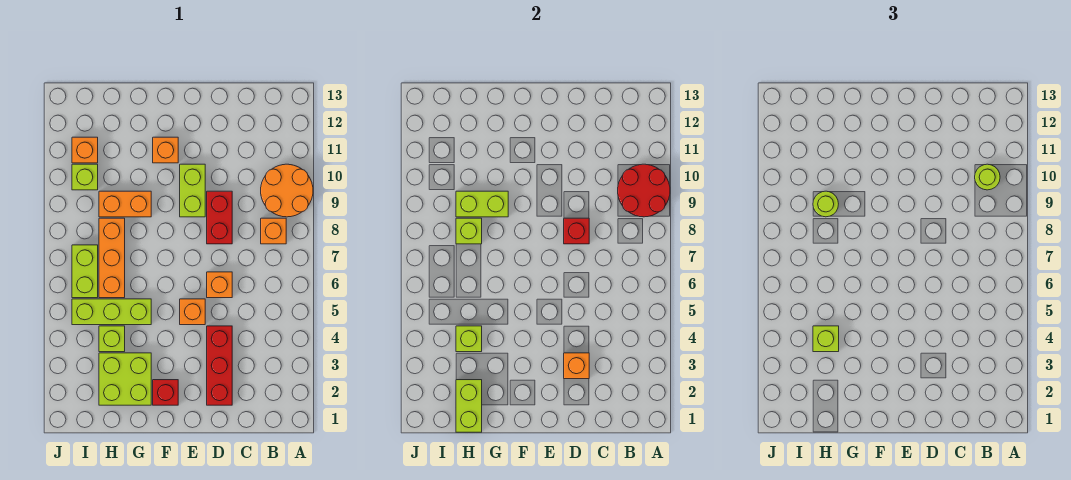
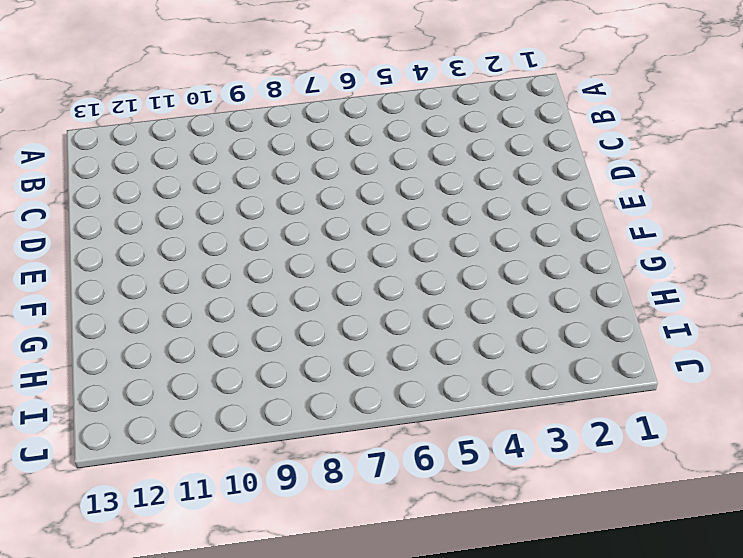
none -> orange 2x2 round brick [261,164,313,217]
none -> orange 1x1 brick [261,218,286,244]
none -> red 1x3 brick [207,326,232,405]

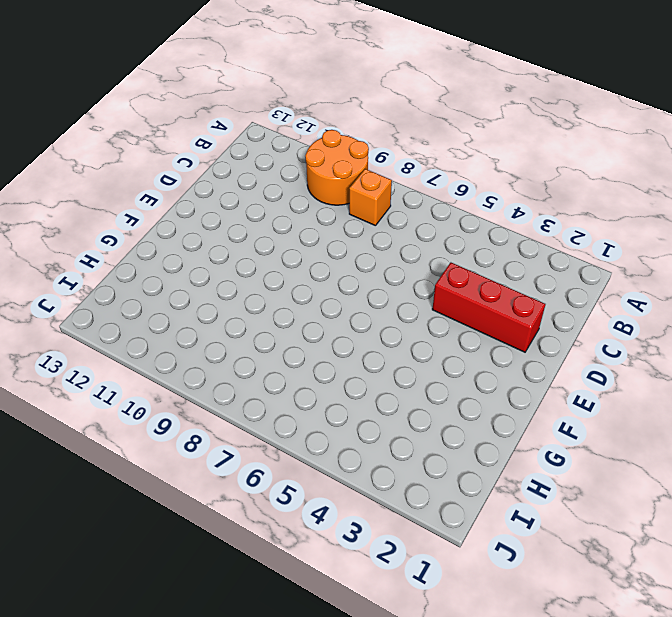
none -> orange 1x1 brick [207,272,232,298]
none -> red 1x2 brick [207,191,232,244]
none -> orange 1x1 brick [180,299,205,325]

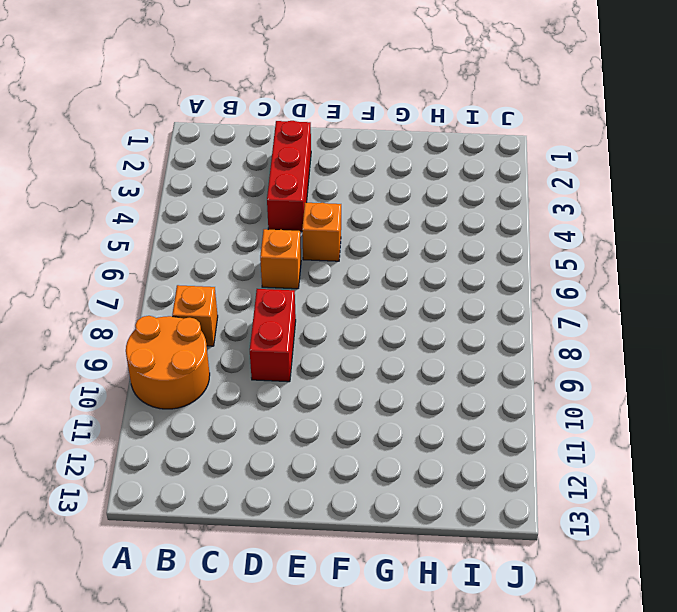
none -> lime 1x2 brick [180,164,205,217]
none -> red 1x1 brick [153,380,178,405]
none -> orange 1x1 brick [153,137,178,163]

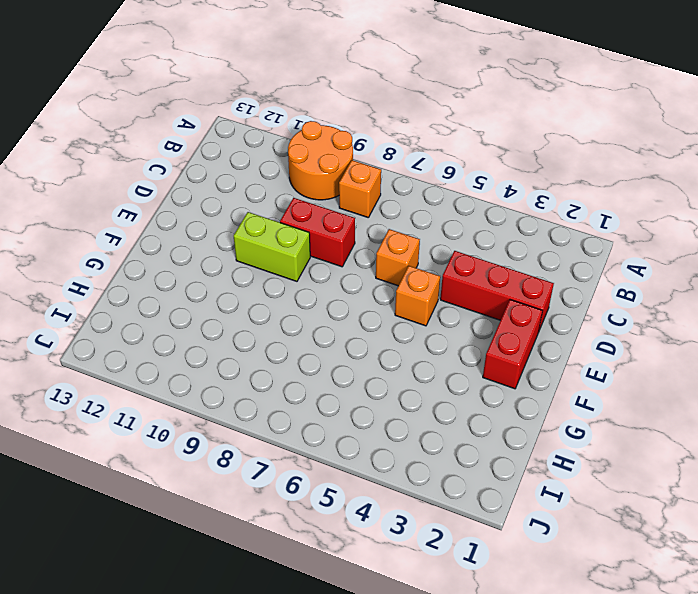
red 1x2 brick [483,300,542,389] -> red 1x1 brick [153,380,178,405]
none -> orange 1x1 brick [153,137,178,163]
none -> lime 2x2 brick [99,353,151,405]
none -> lime 1x3 brick [72,299,151,325]

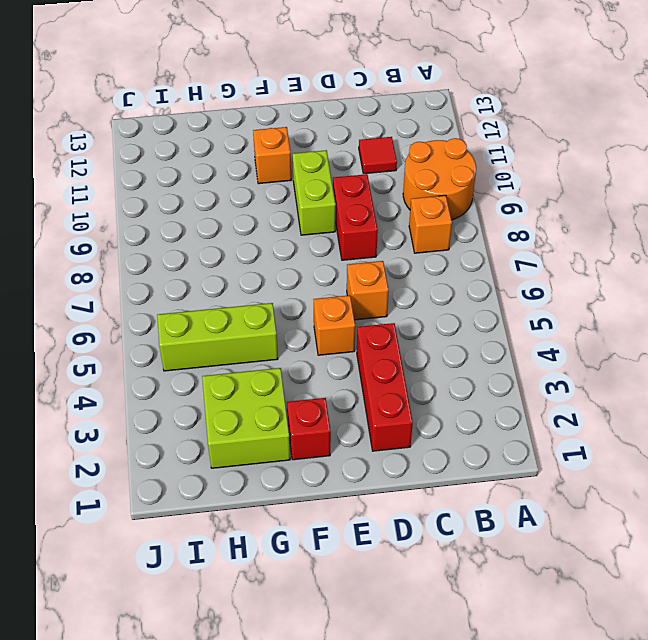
red 1x1 tile [359,137,397,174] -> none
none -> orange 1x2 brick [99,191,151,217]
none -> lime 1x1 brick [99,326,125,352]
none -> orange 1x3 brick [99,218,125,298]

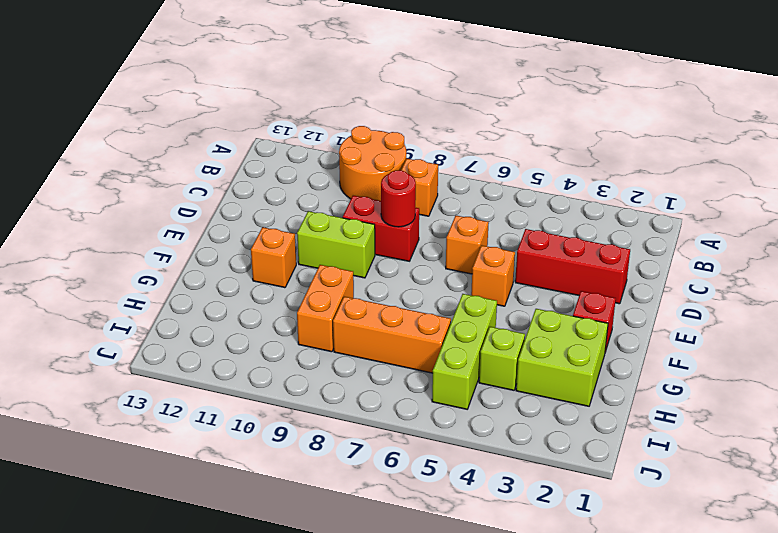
red 1x1 round brick [381,170,416,227] -> red 1x1 brick [564,218,589,244]
none -> lime 1x2 brick [72,245,98,298]
none -> lime 1x1 brick [72,164,98,190]
none -> orange 1x1 brick [72,137,98,163]

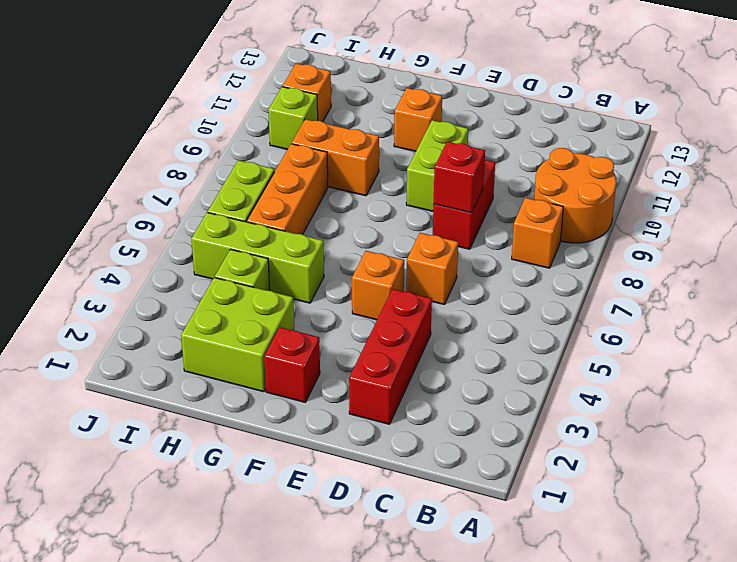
none -> red 2x2 round brick [618,164,670,217]
none -> orange 1x1 brick [564,353,589,379]
none -> lime 1x2 brick [456,191,508,217]

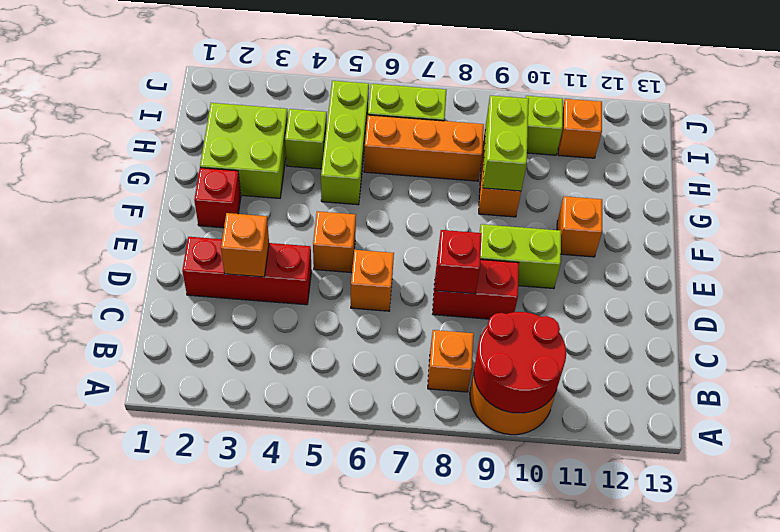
none -> lime 1x2 brick [456,380,482,432]
none -> lime 1x1 brick [456,326,482,352]
none -> lime 1x1 brick [456,218,482,244]

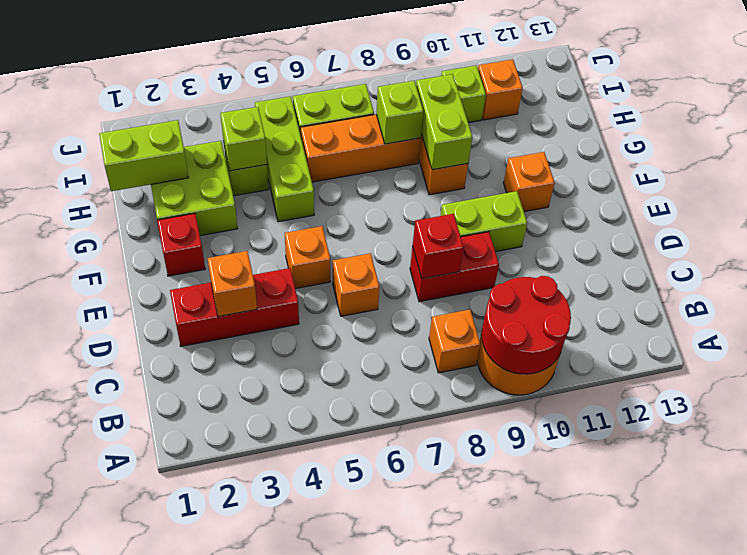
none -> lime 1x1 round brick [975,164,1000,190]
none -> lime 1x1 brick [813,326,839,352]
none -> lime 1x1 round brick [813,191,838,217]

